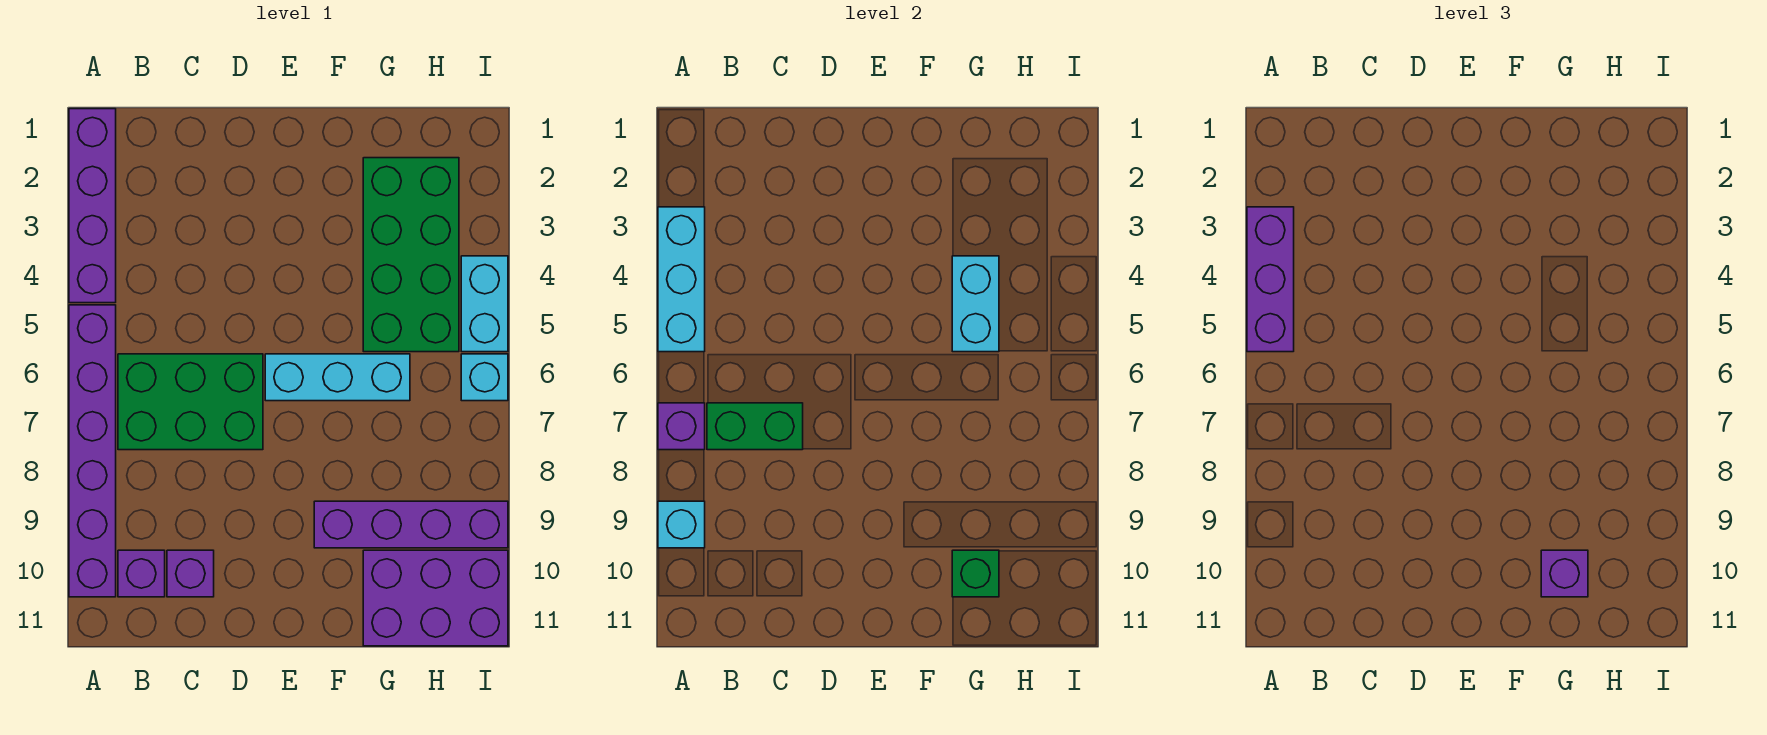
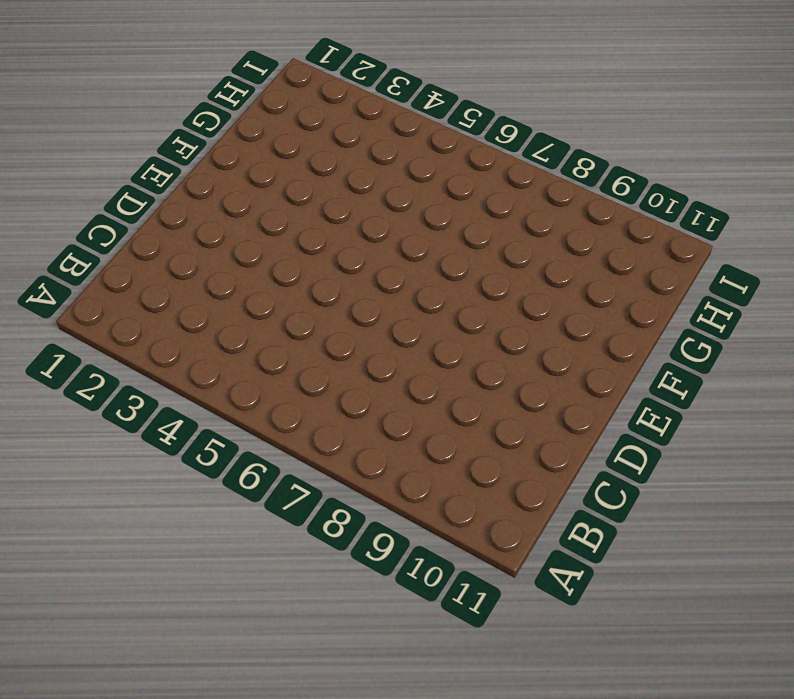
none -> purple 1x4 brick [69,109,116,303]
none -> purple 1x6 brick [69,305,116,597]
none -> green 2x3 brick [118,354,263,450]

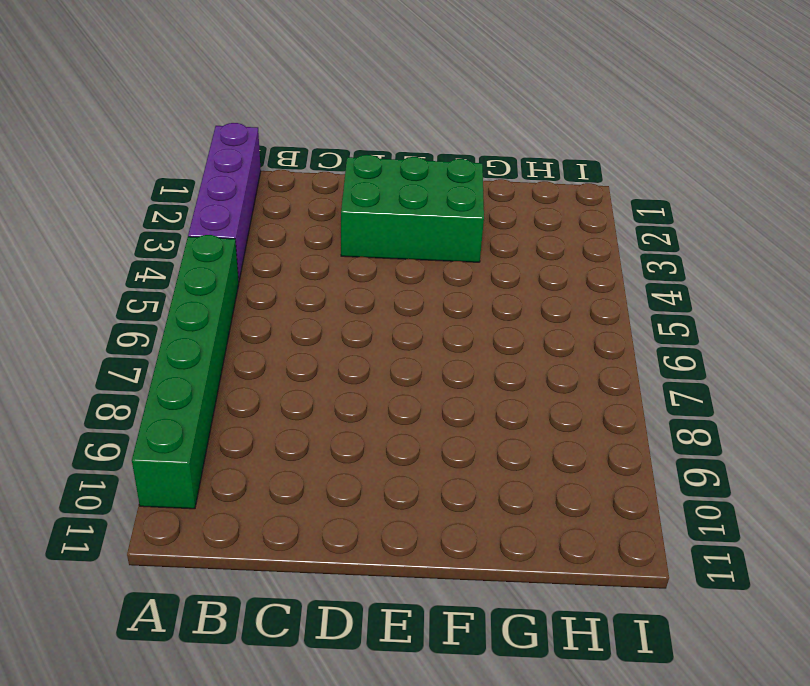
green 1x6 brick [132,235,239,509] -> purple 1x6 brick [69,305,116,597]
green 2x3 brick [341,155,484,262] -> green 2x3 brick moved to [118,354,263,450]
none -> purple 1x1 brick [118,550,165,597]
none -> purple 1x1 brick [167,550,214,597]
none -> cyan 1x3 brick [265,354,410,401]

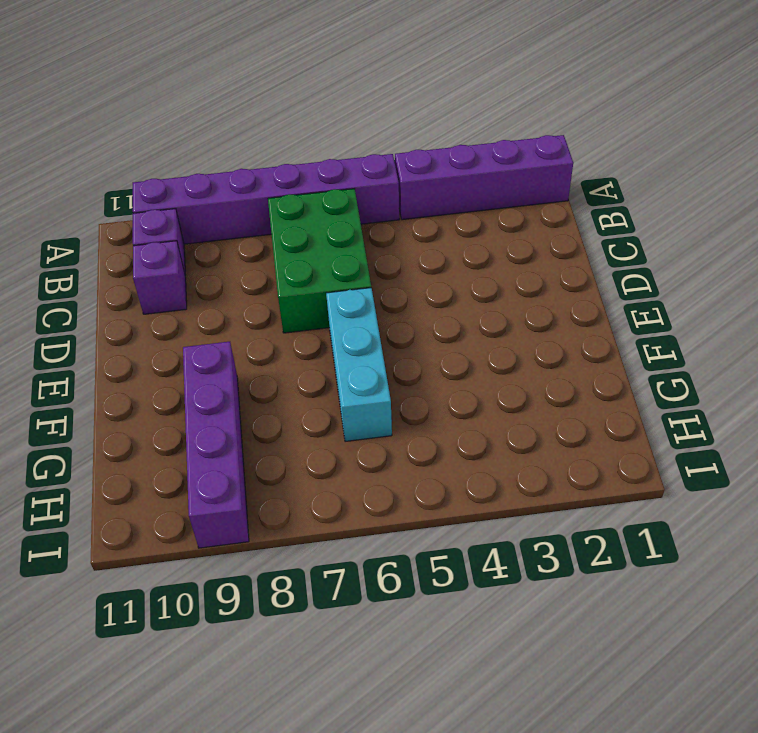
none -> green 2x4 brick [363,158,459,352]
none -> purple 2x3 brick [363,550,508,646]
none -> cyan 1x2 brick [461,256,508,352]

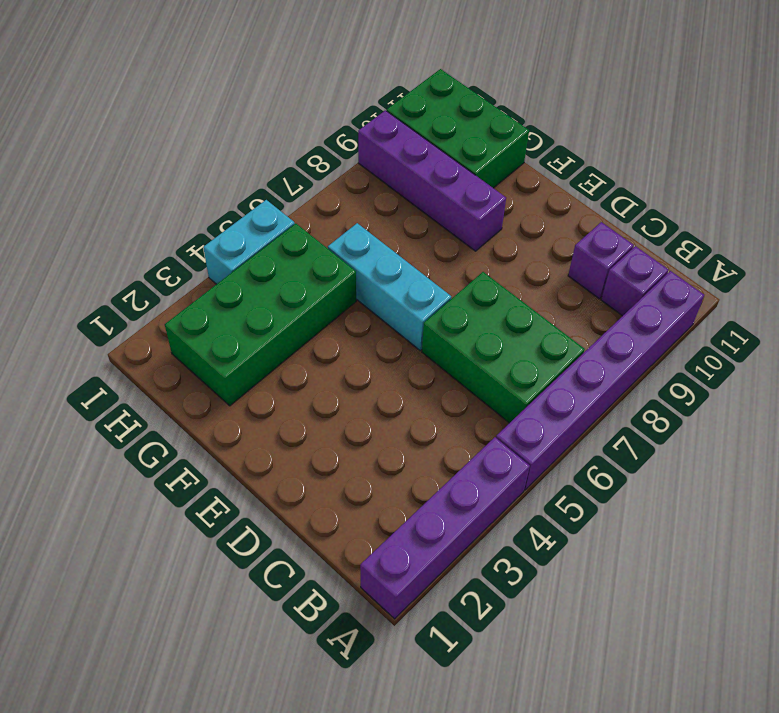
green 2x3 brick [387,69,529,188] -> purple 2x3 brick [363,550,508,646]
none -> cyan 1x1 brick [461,354,508,401]
none -> cyan 1x3 brick [658,207,705,352]
none -> purple 1x1 brick [658,403,705,450]

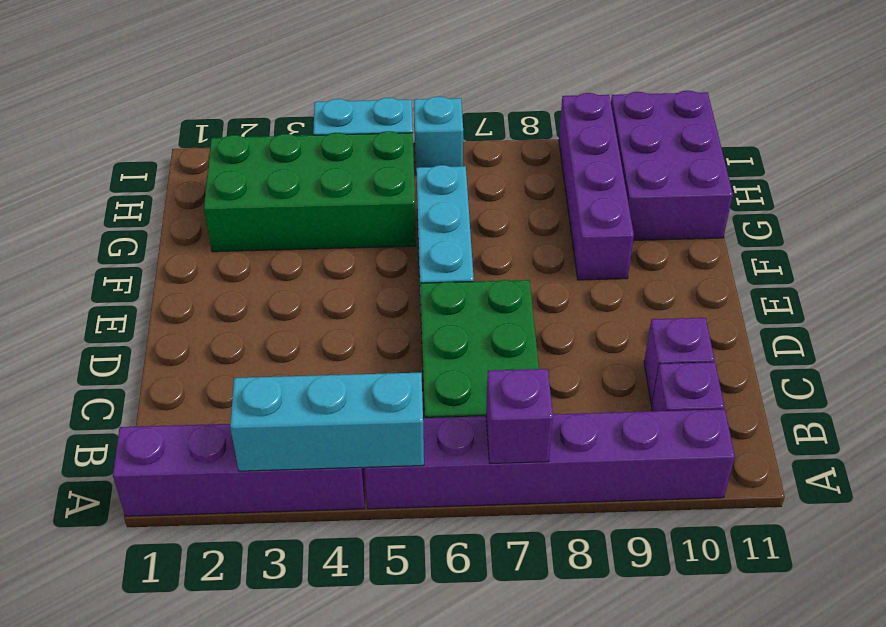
none -> cyan 1x1 brick [658,501,705,548]
none -> green 1x2 brick [707,403,803,450]
none -> cyan 1x2 brick [952,256,999,352]

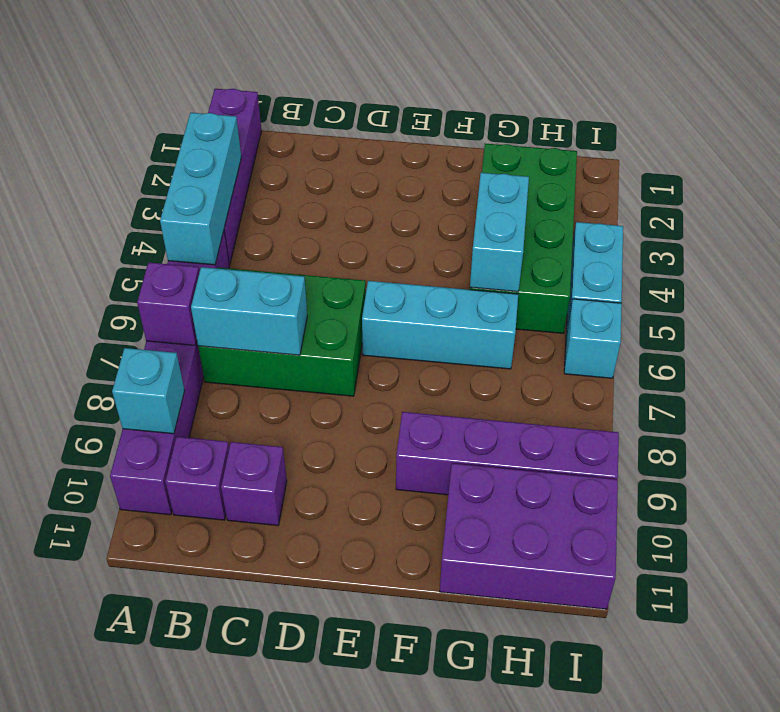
cyan 1x2 brick [191,267,307,355] -> green 1x2 brick [707,403,803,450]
none -> green 1x1 brick [952,550,999,597]
none -> purple 1x3 brick [1247,207,1294,352]
none -> purple 1x1 brick [1541,550,1588,597]

